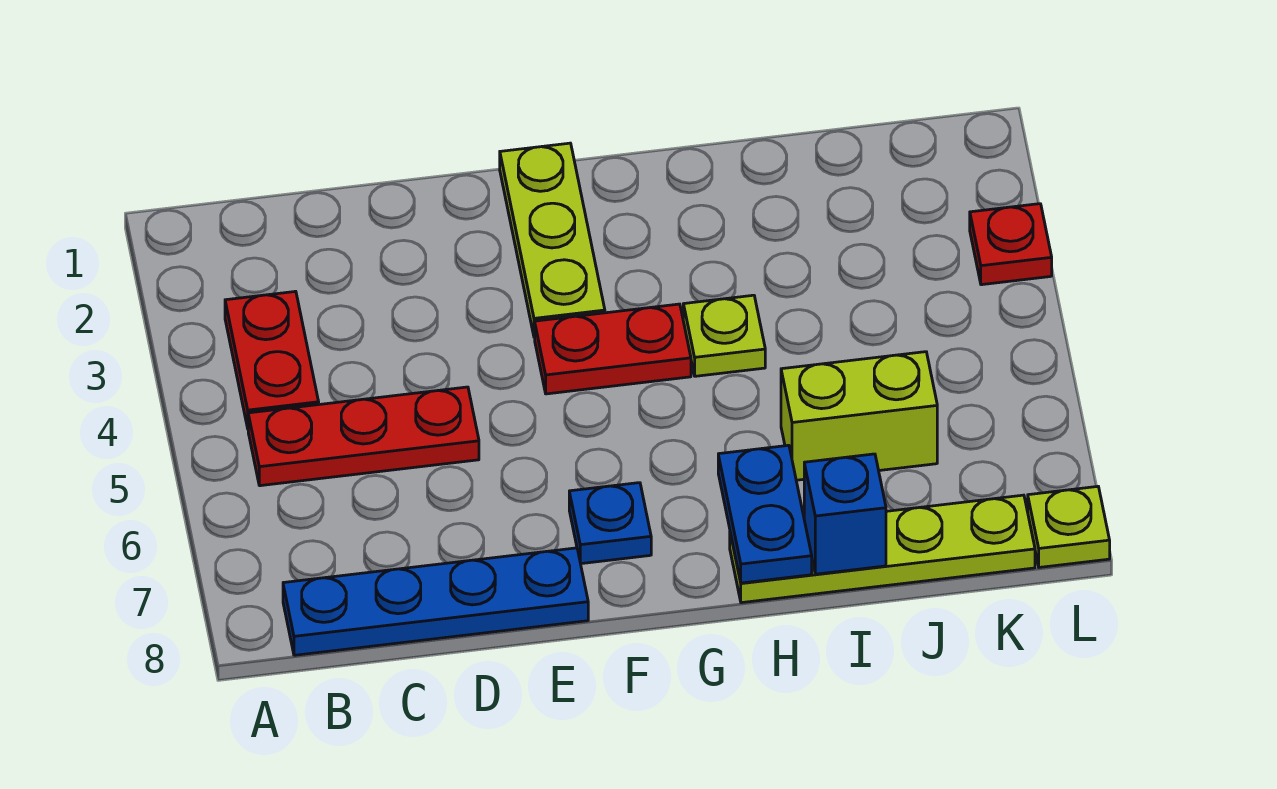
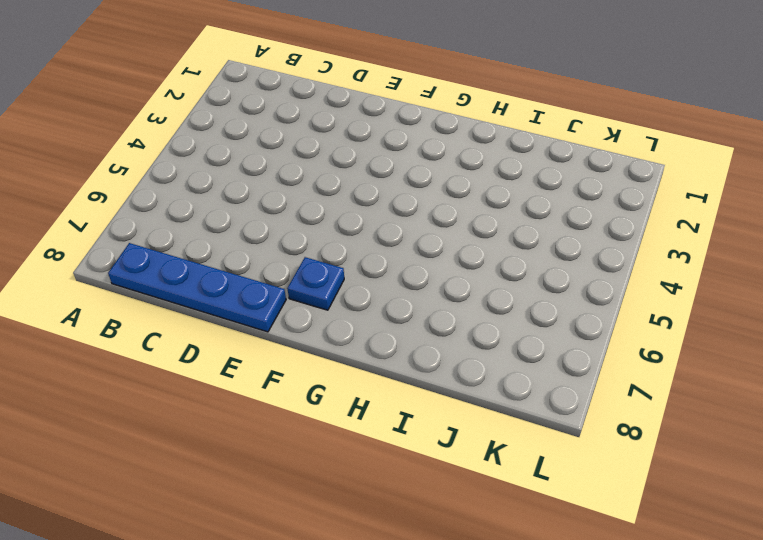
none -> red 1x2 plate [225,291,319,428]
none -> red 1x3 plate [248,387,479,486]
none -> lime 1x3 plate [500,143,605,337]

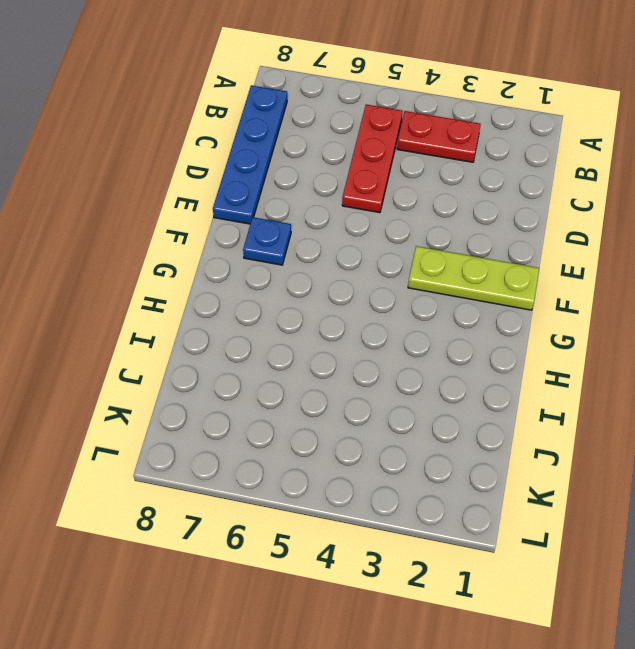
none -> red 1x2 plate [535,304,691,394]
none -> lime 1x1 plate [683,295,765,376]
none -> lime 1x4 plate [730,495,1035,603]

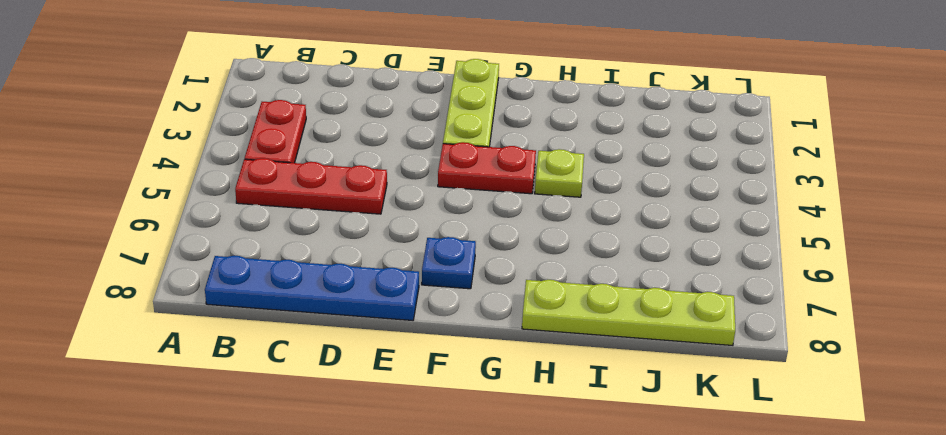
none -> lime 1x2 brick [781,352,937,480]
none -> red 1x1 plate [970,204,1052,285]
none -> lime 1x1 plate [1028,486,1110,567]

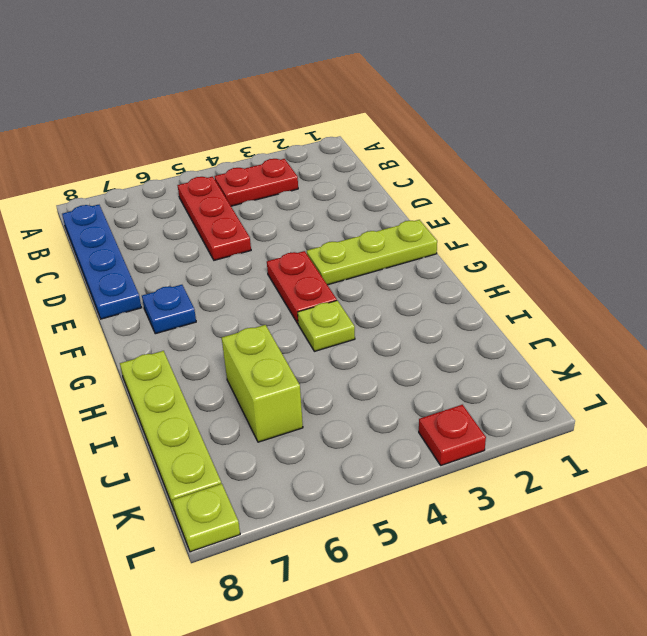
none -> blue 1x2 plate [718,445,812,583]
none -> blue 1x1 brick [804,454,886,574]

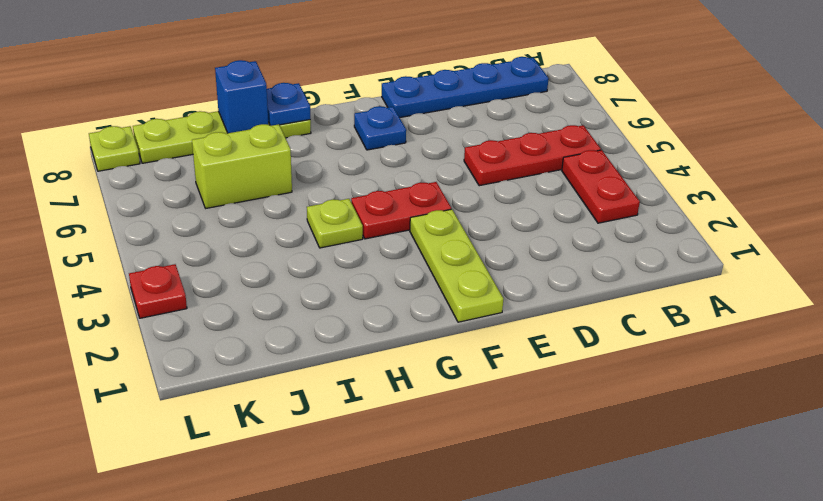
blue 1x1 plate [267,83,310,126] -> blue 1x2 plate [718,445,812,583]

